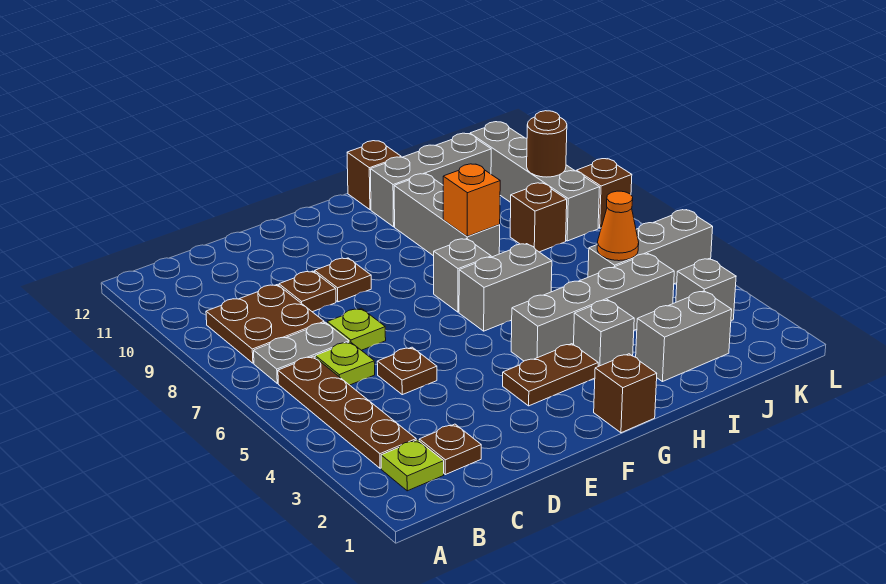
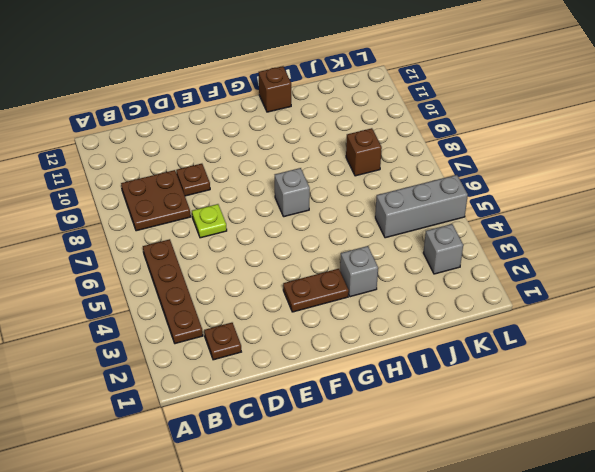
none -> lime 1x1 plate [381,440,444,491]
none -> grey 1x2 plate [254,322,349,383]
none -> lime 1x1 plate [315,342,375,385]

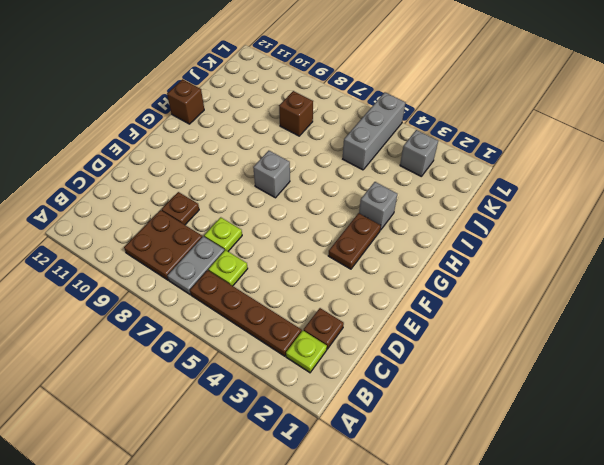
none -> brown 1x1 plate [377,347,437,395]
none -> brown 1x1 plate [315,258,371,302]
none -> brown 1x1 brick [594,354,657,433]

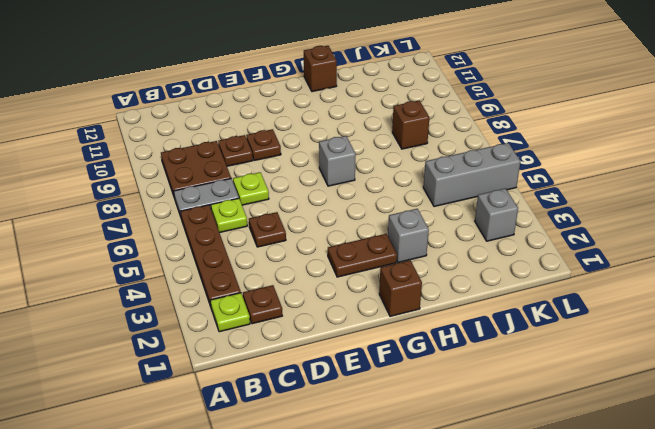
none -> grey 1x4 brick [511,254,674,361]
none -> grey 1x2 brick [459,244,552,331]
none -> grey 1x3 brick [394,174,500,257]

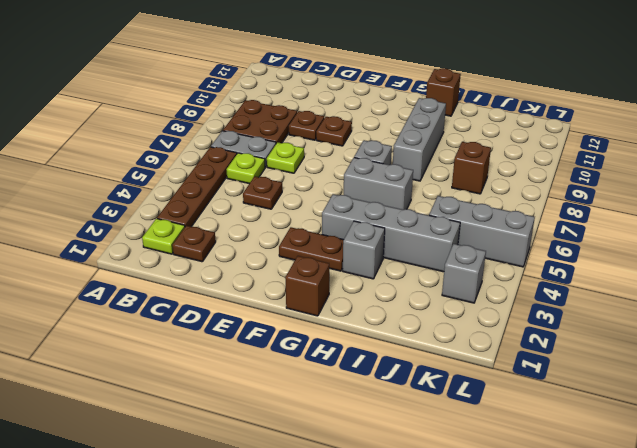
none -> grey 1x3 brick [370,133,491,227]
none -> grey 1x2 brick [636,291,732,382]
none -> grey 1x4 brick [470,122,600,241]

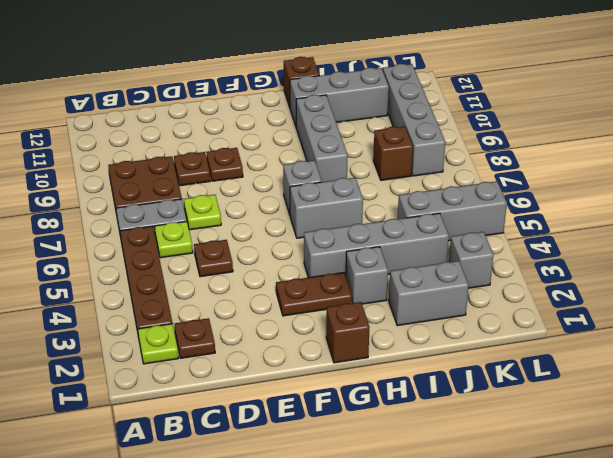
none -> brown 1x1 brick [577,159,632,228]
none -> orange 1x1 brick [443,164,500,236]
none -> orange 1x1 cone [597,191,639,261]

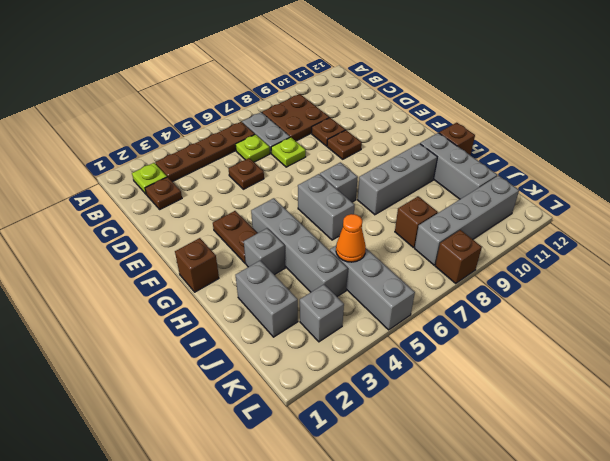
none -> orange 1x1 brick [443,164,500,236]
none -> brown 1x1 round brick [527,111,567,177]

